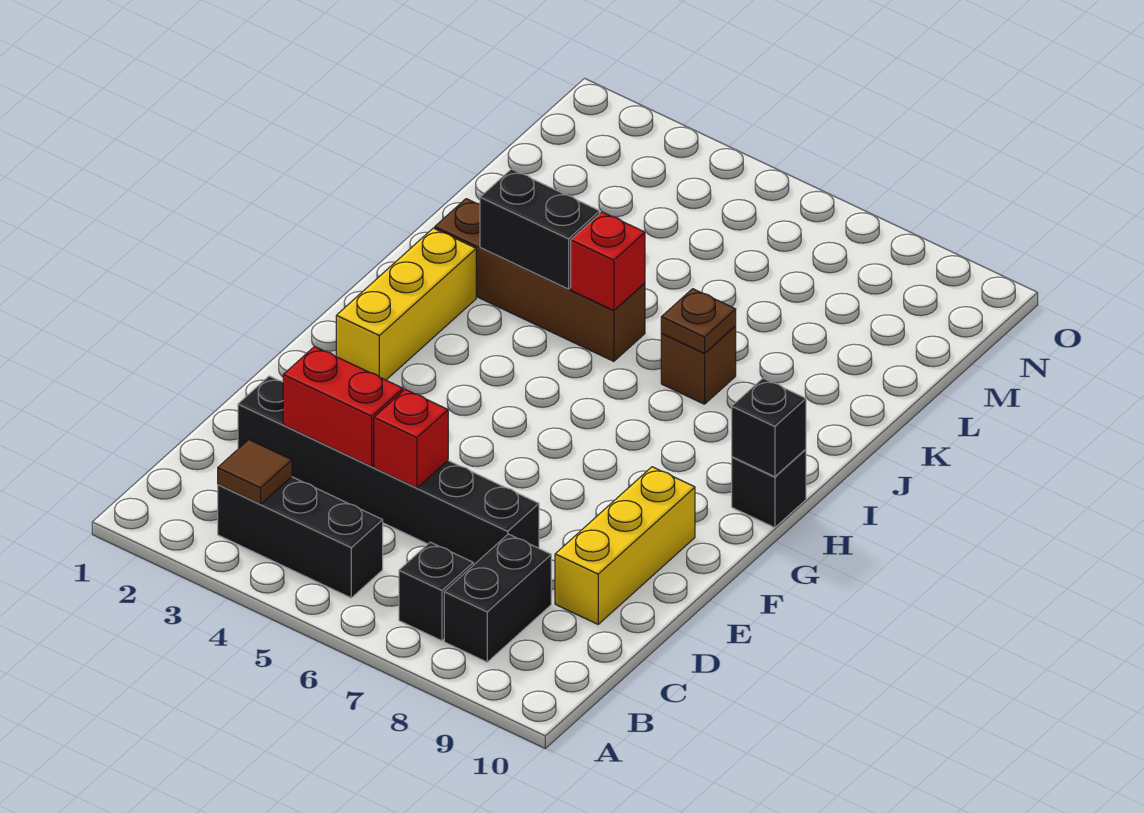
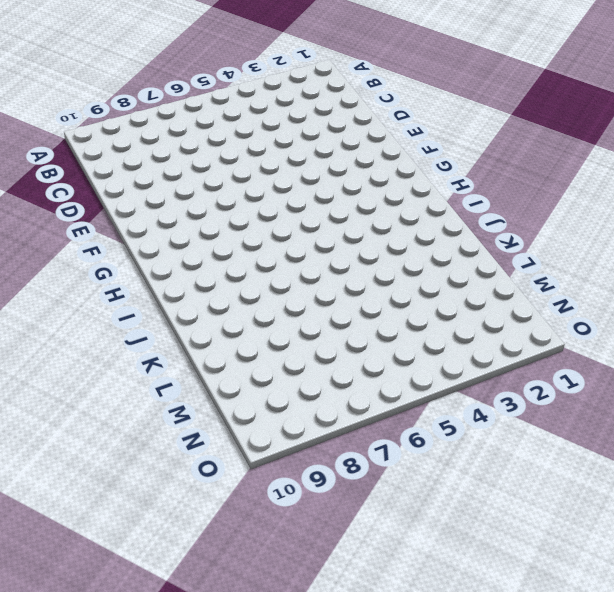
none -> black 1x3 brick [218,477,383,598]
none -> black 1x1 brick [399,542,473,641]
none -> black 1x2 brick [444,534,551,662]

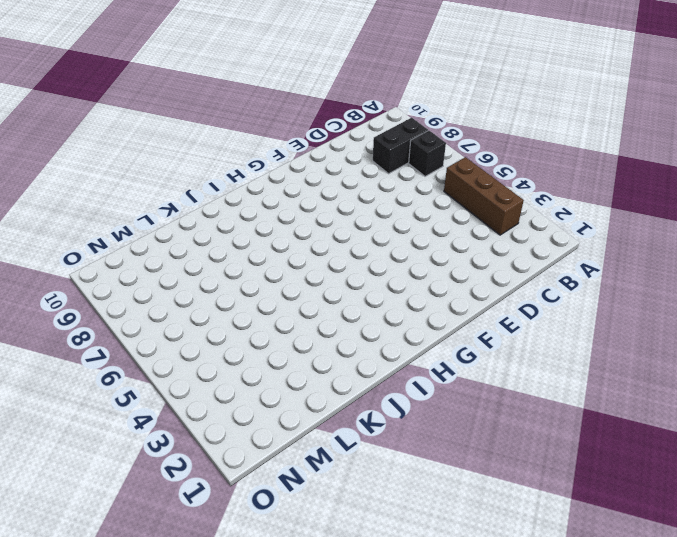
brown 1x3 brick [444,157,524,235] -> black 1x3 brick [218,477,383,598]
none -> black 1x6 brick [238,376,539,565]
none -> yellow 1x3 brick [555,467,695,624]
none -> yellow 1x3 brick [336,228,476,380]

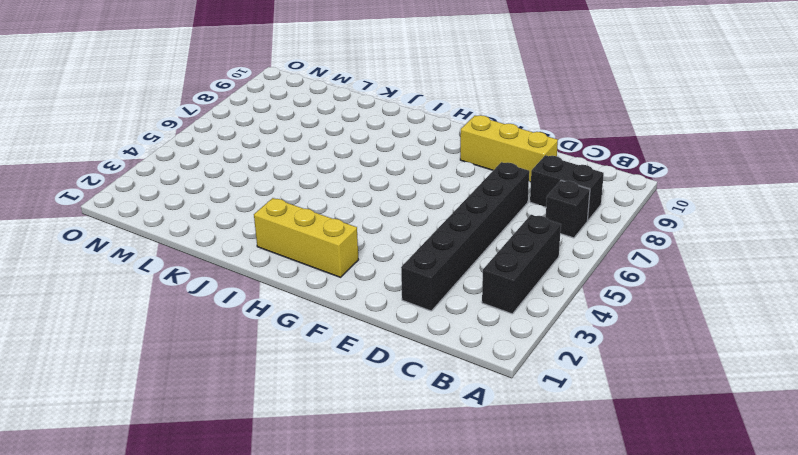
none -> black 1x1 brick [732,449,806,528]
none -> brown 1x4 brick [435,199,645,361]
none -> brown 1x1 brick [661,326,736,404]

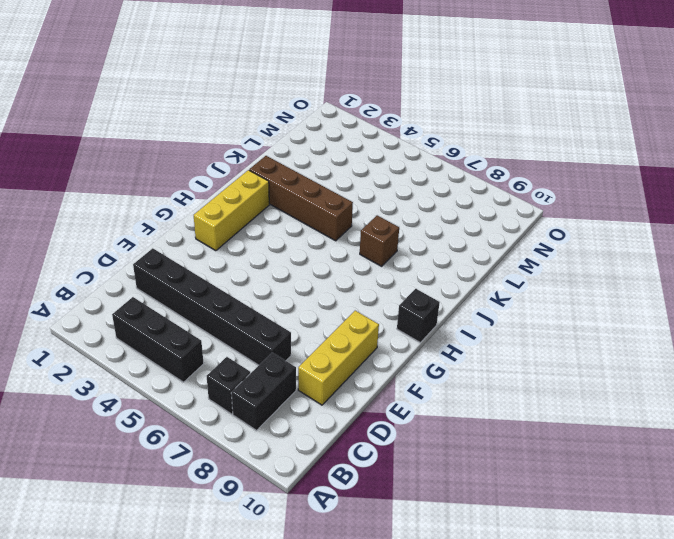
none -> brown 1x1 tile [218,440,292,504]
none -> red 1x2 brick [283,346,403,466]
none -> red 1x1 brick [374,389,448,488]

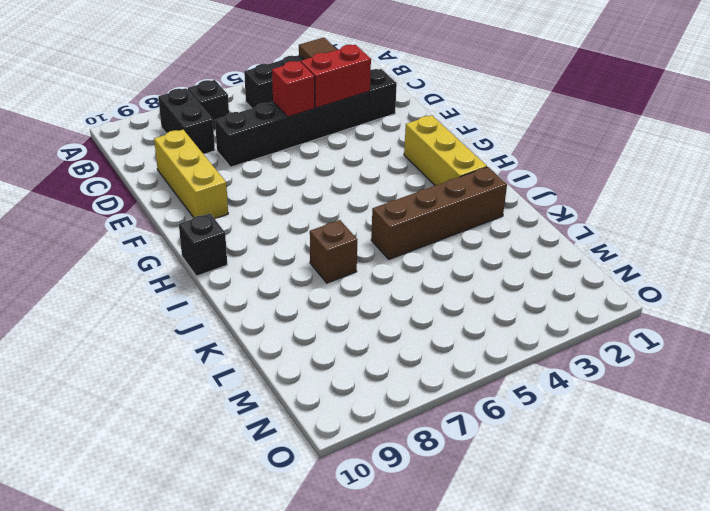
none -> black 1x1 brick [732,378,806,477]
none -> black 1x2 brick [480,169,600,289]
none -> red 1x1 brick [571,212,645,311]

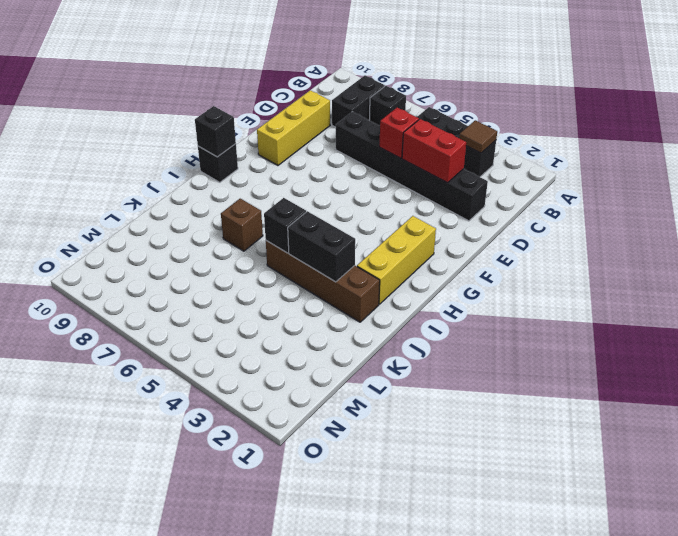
black 1x1 brick [264,198,306,253] -> red 1x1 brick [571,212,645,311]
none -> brown 1x1 plate [661,289,736,353]

